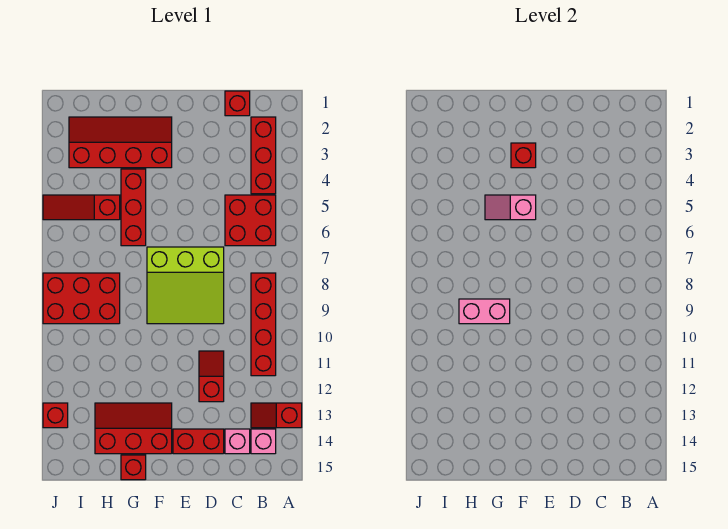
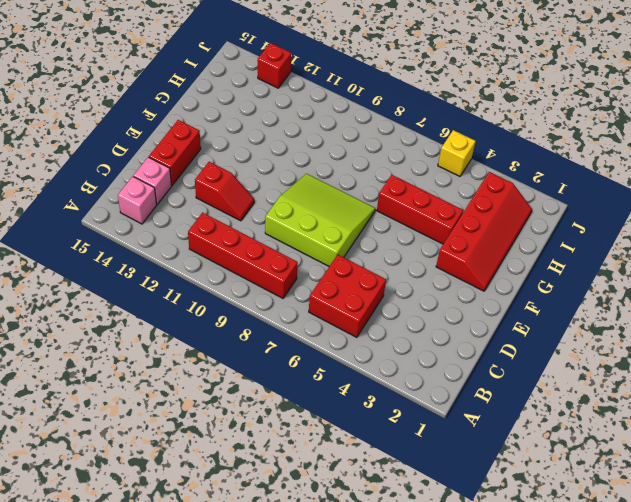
lime 3x3 slope [265,174,375,266] -> lime 3x3 slope turned to [147,247,224,324]
yellow 1x1 brick [438,130,476,176] -> red 1x3 slope [43,195,120,220]
none -> red 1x2 slope [251,403,302,428]
none -> red 1x3 brick [251,117,276,194]
none -> red 1x1 brick [225,91,250,116]

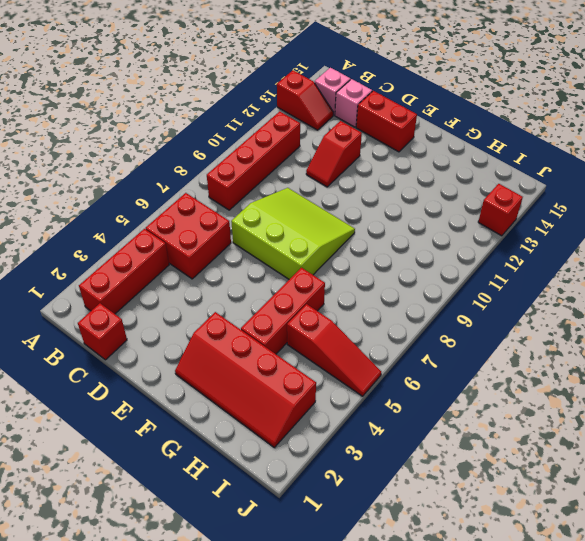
none -> red 2x3 slope [95,403,172,454]
none -> red 1x1 brick [121,455,146,480]
none -> red 2x3 brick [43,273,120,324]

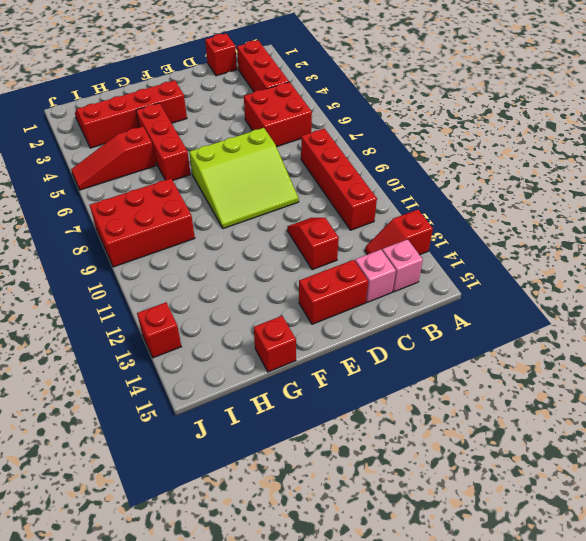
none -> red 2x3 slope [95,403,172,454]
none -> red 1x1 brick [511,143,536,168]
none -> pink 1x2 slope [485,195,536,220]

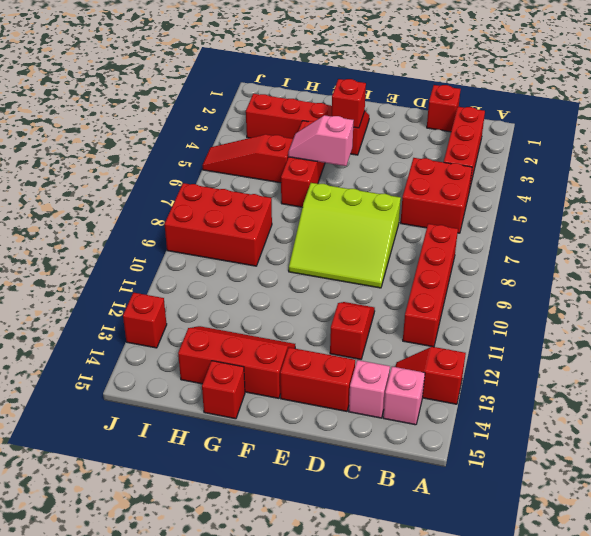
none -> pink 1x2 brick [459,299,510,324]

